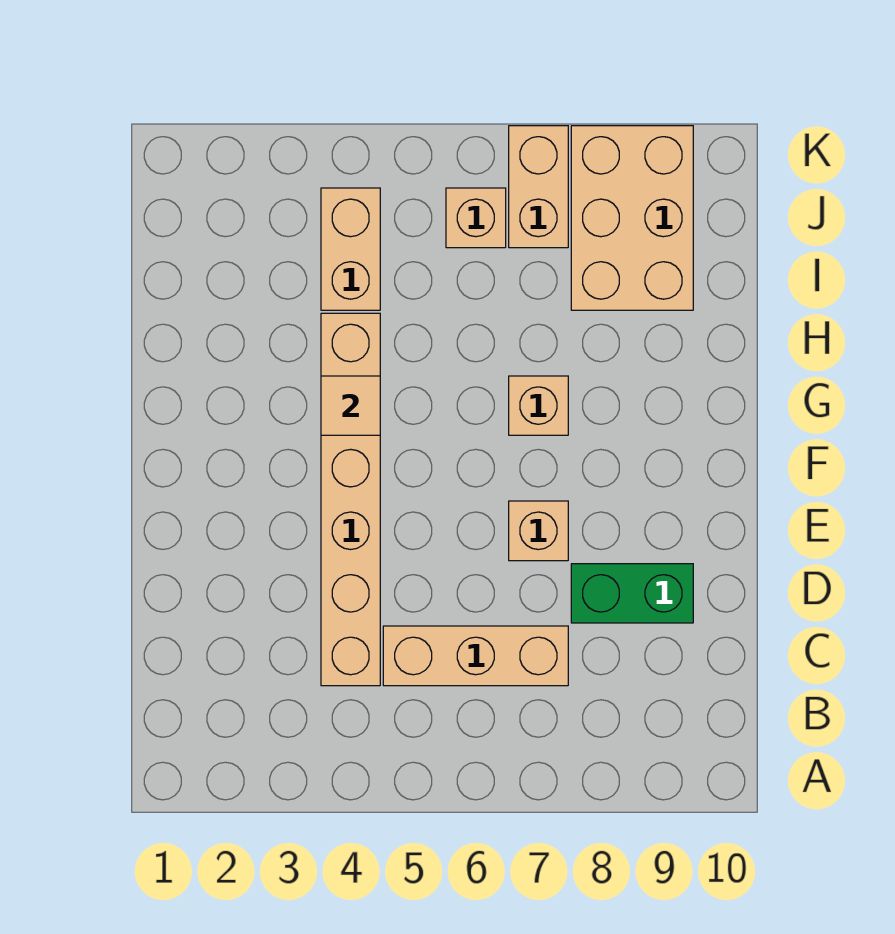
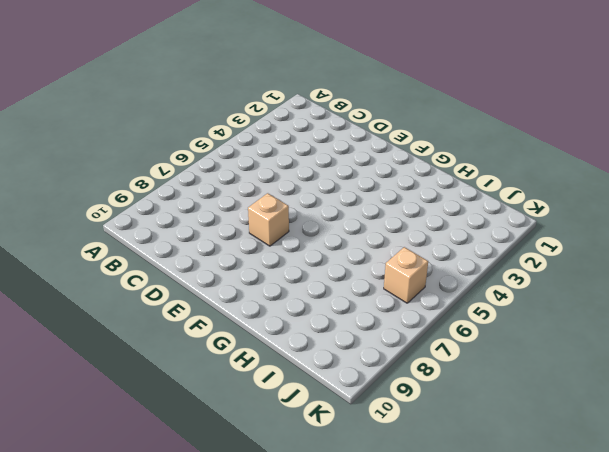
none -> tan 1x6 brick [321,313,380,686]
none -> tan 1x3 brick [383,626,568,686]

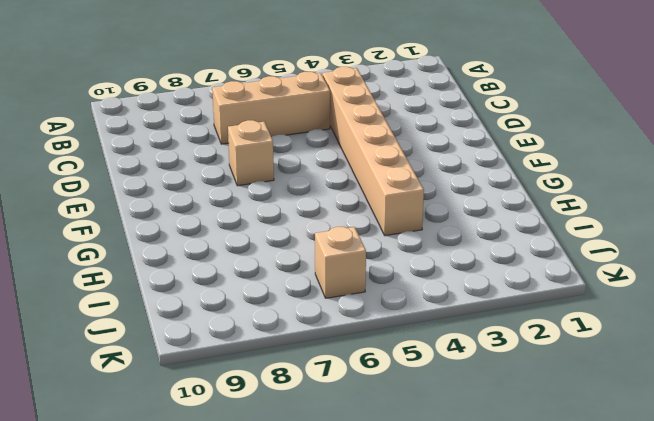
none -> green 1x2 brick [571,564,693,623]
none -> tan 1x1 brick [509,376,568,435]

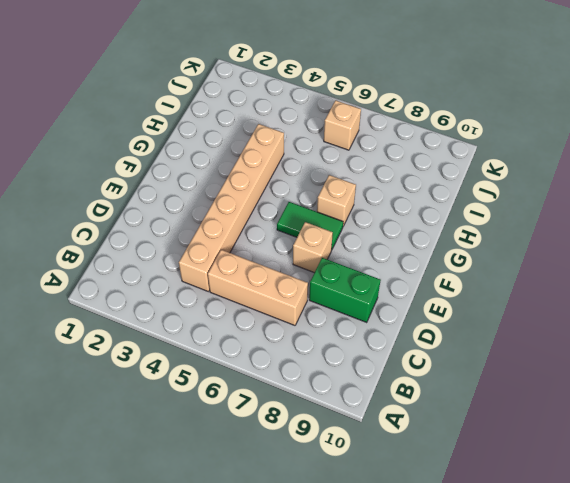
green 1x2 tile [277,202,343,250] -> none
none -> tan 1x2 brick [321,188,380,310]
none -> tan 2x3 brick [571,126,693,310]

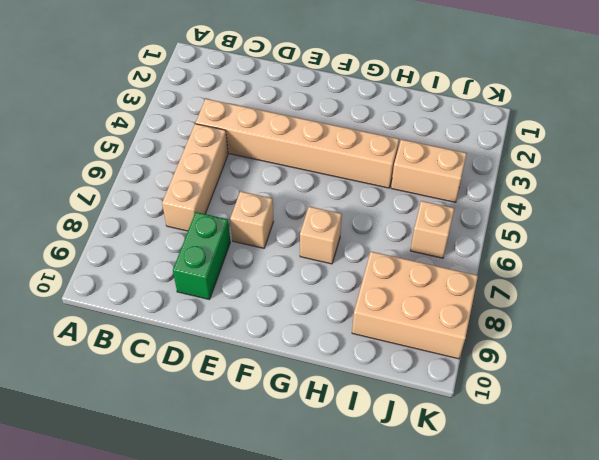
none -> tan 1x2 brick [509,126,568,248]
none -> tan 1x1 tile [321,376,380,435]

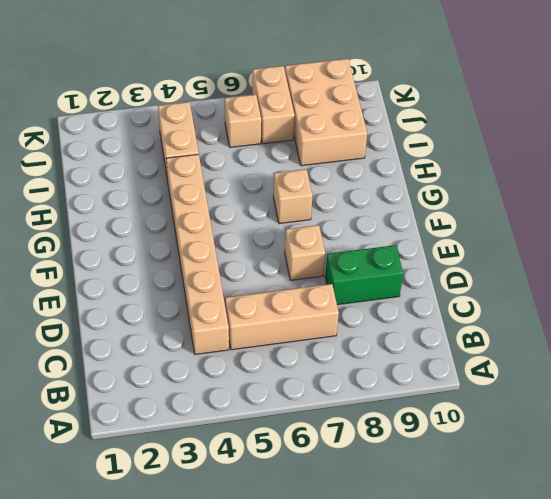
none -> tan 1x1 tile [321,376,380,435]

